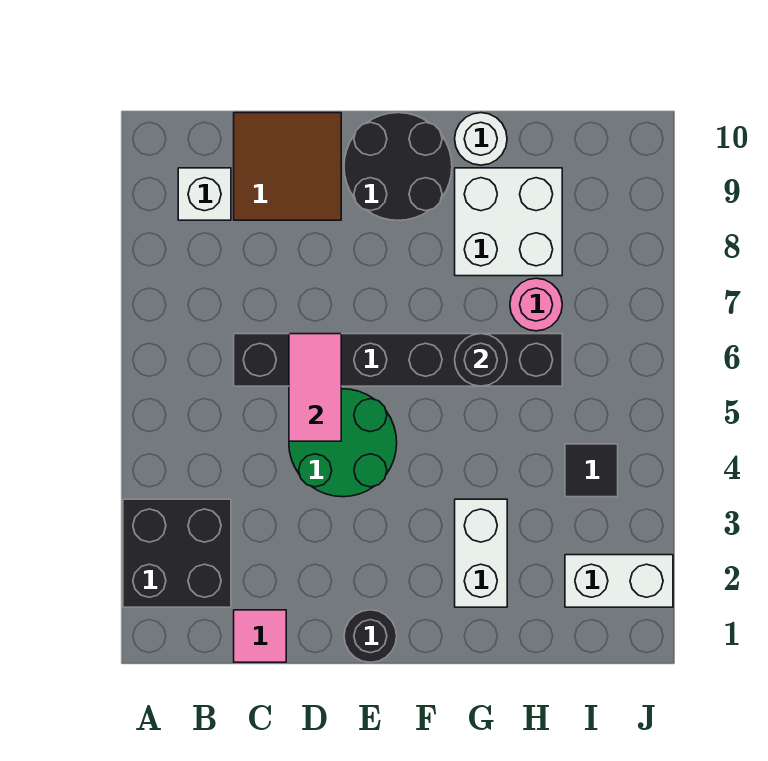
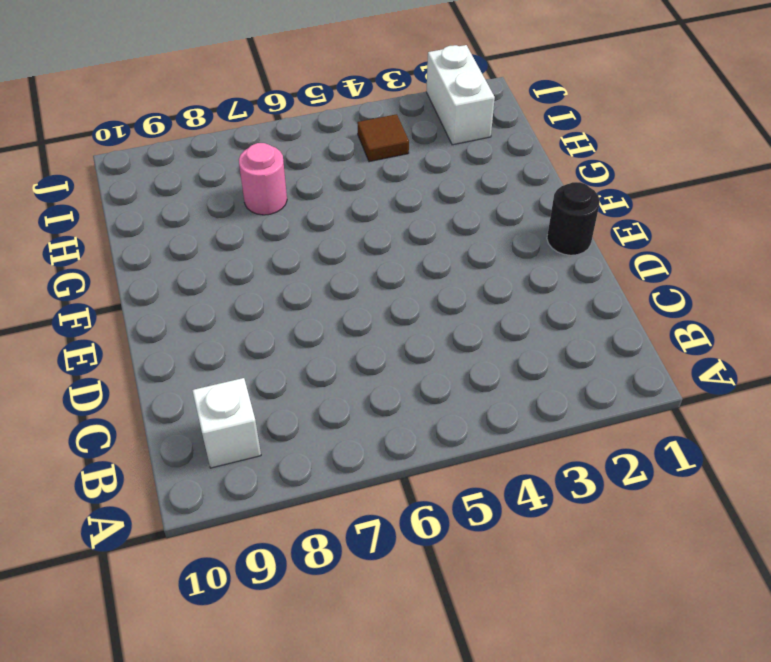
brown 1x1 tile [357,114,409,162] -> black 1x1 tile [565,444,618,497]
none -> black 2x2 brick [123,499,231,607]
none -> pink 1x1 tile [234,610,286,662]
none -> black 1x6 brick [234,334,562,386]

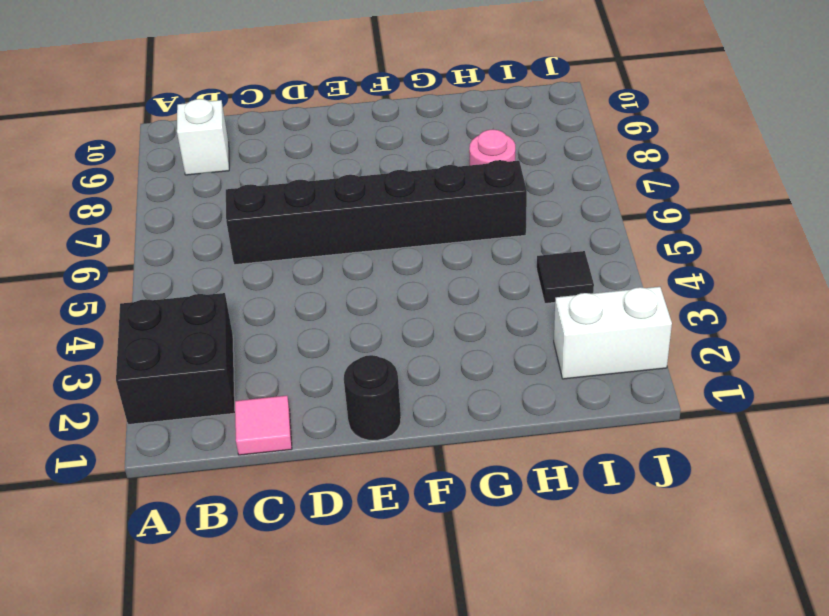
none -> brown 2x2 tile [234,113,341,220]
none -> green 2x2 round brick [289,389,397,497]
none -> black 2x2 round brick [344,113,452,220]

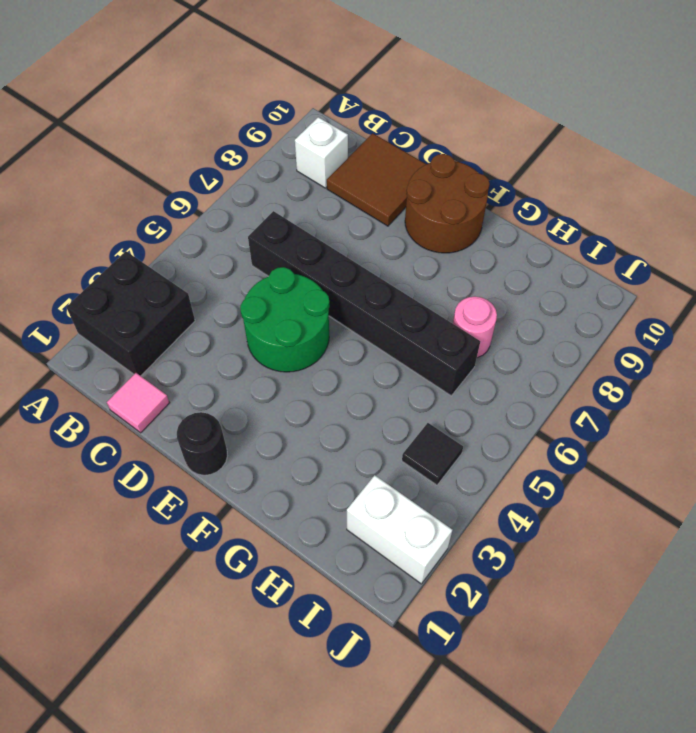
brown 2x2 round brick [405,154,490,253] -> black 2x2 round brick [344,113,452,220]
none -> white 1x2 brick [455,499,507,607]
none -> white 2x2 brick [455,168,562,276]
none -> white 1x1 round brick [455,113,507,165]

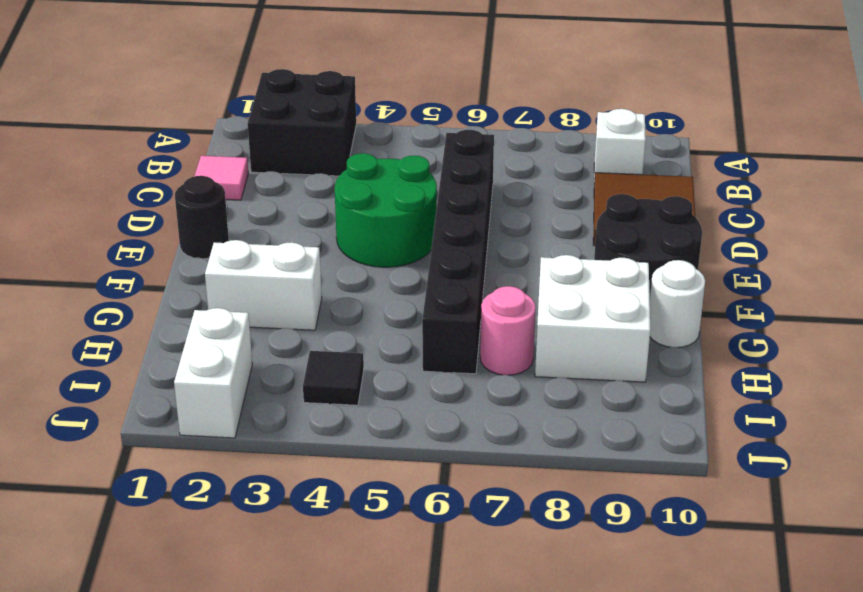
none -> pink 1x2 tile [289,334,341,441]
none -> black 1x1 round brick [455,334,507,386]

